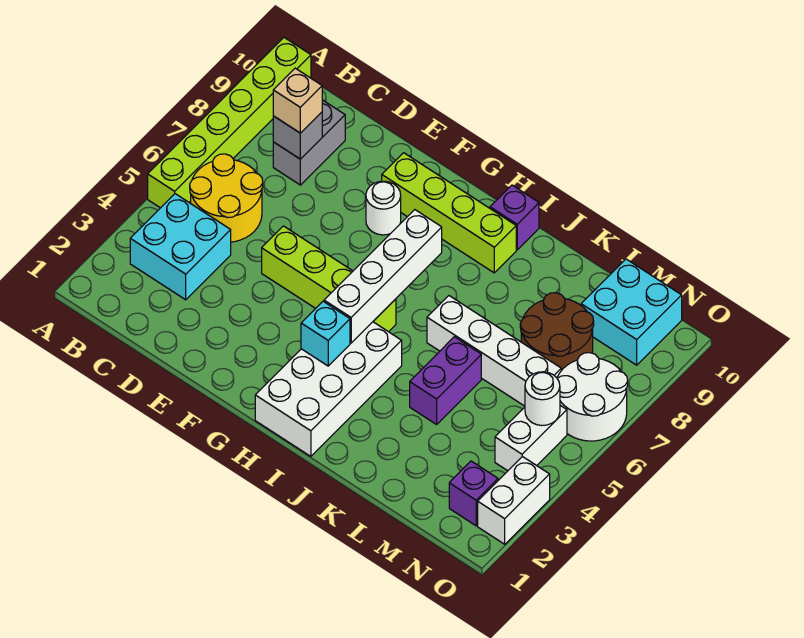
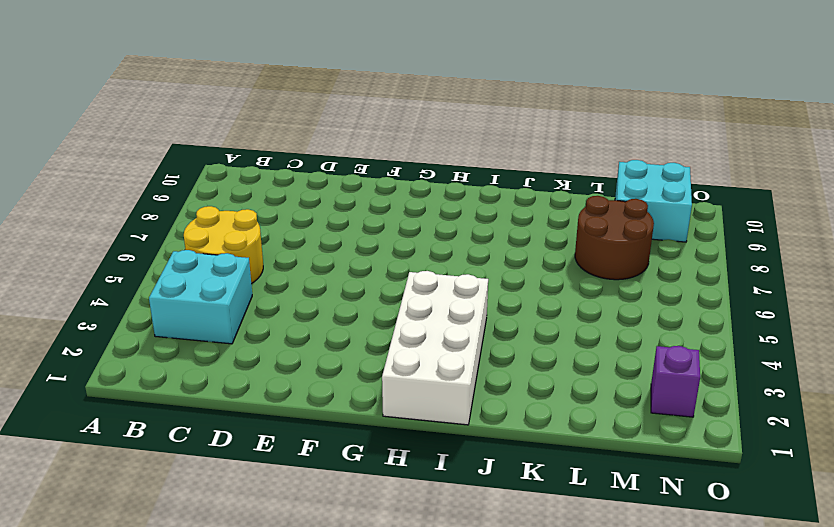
none -> lime 1x6 brick [148,38,311,208]
none -> grey 1x2 brick [273,100,345,185]
none -> lime 1x4 brick [262,226,396,332]

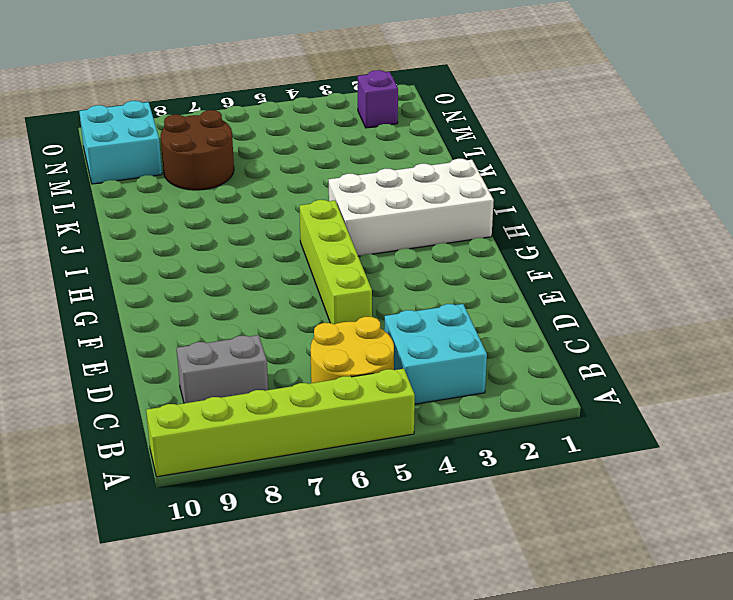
none -> white 1x1 round brick [366,181,401,235]
none -> lime 1x4 brick [382,153,516,273]
none -> purple 1x1 brick [490,185,539,250]

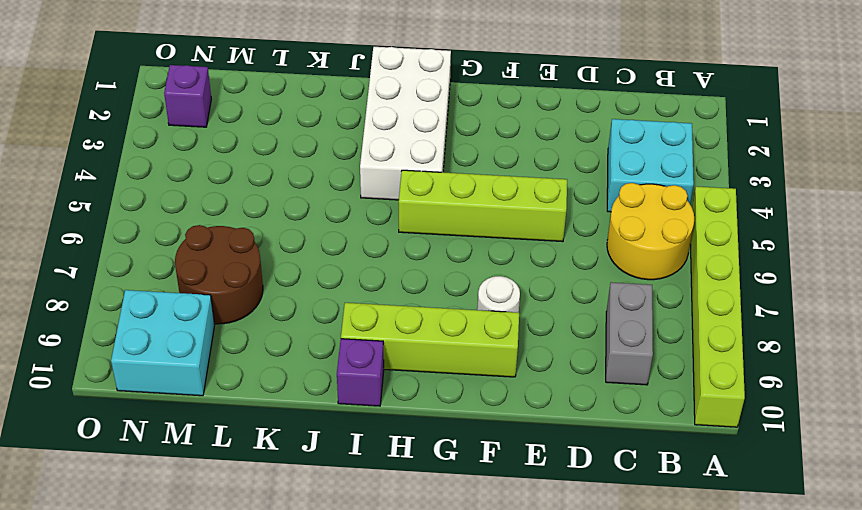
none -> white 1x4 brick [427,296,561,406]
none -> purple 1x2 brick [410,337,481,424]
none -> white 1x2 brick [495,405,567,471]

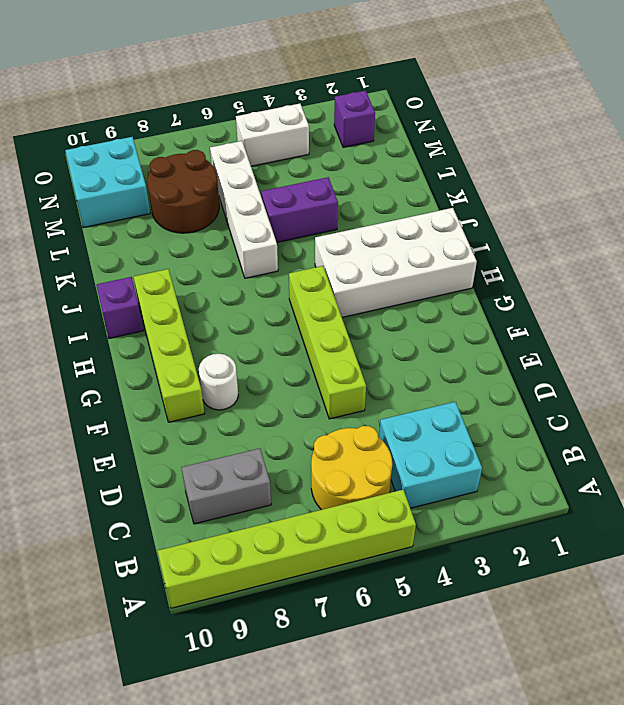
none -> white 2x2 round brick [557,353,628,441]
none -> white 1x2 brick [478,456,550,544]
none -> grey 1x1 brick [273,112,322,159]

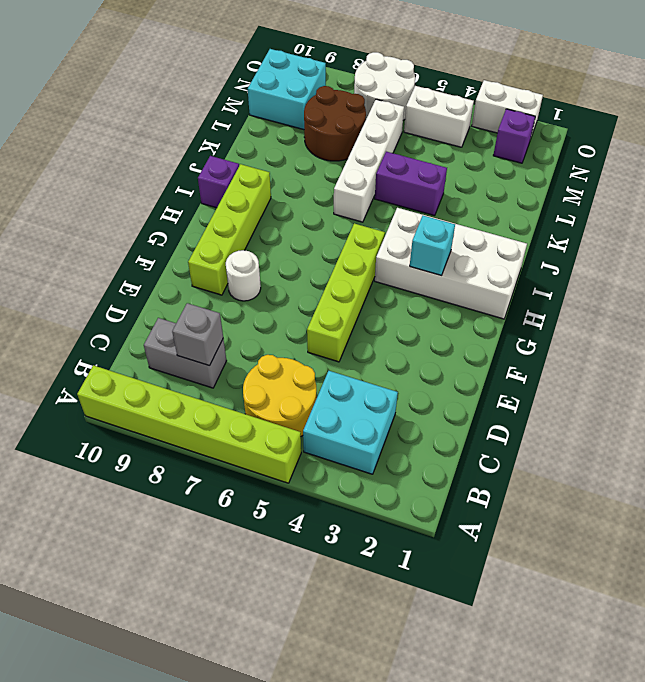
none -> white 1x4 brick [324,210,442,343]
none -> white 1x1 round brick [525,372,560,426]
none -> tan 1x1 brick [273,68,322,133]

